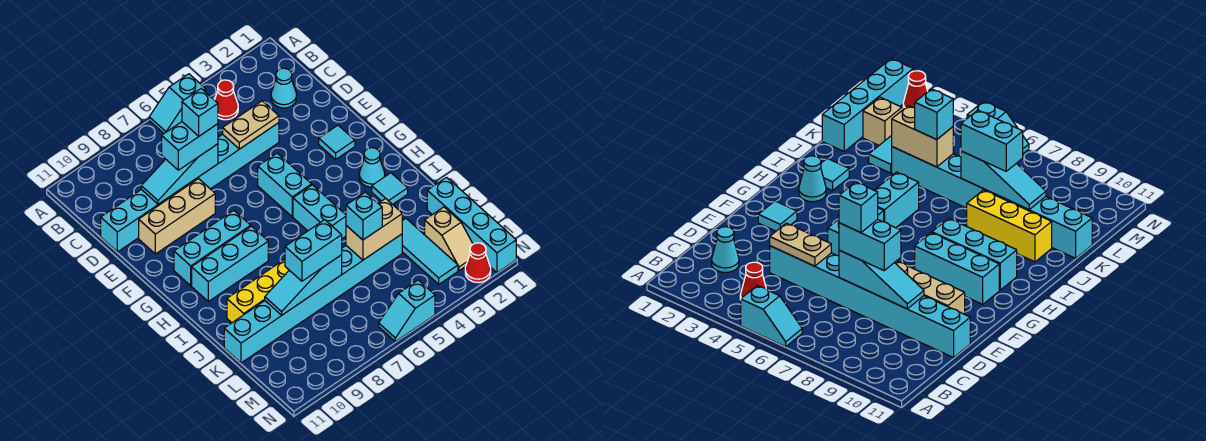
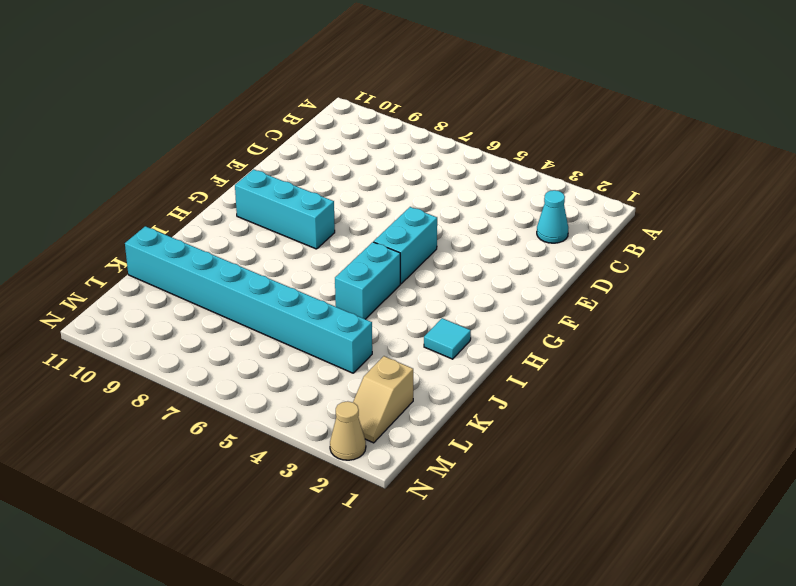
tan 1x1 cone [330,401,366,460] -> red 1x1 cone [465,243,491,283]
none -> cyan 1x2 slope [149,74,206,133]
none -> red 1x1 cone [215,80,238,120]
none -> cyan 1x8 brick [101,123,279,252]

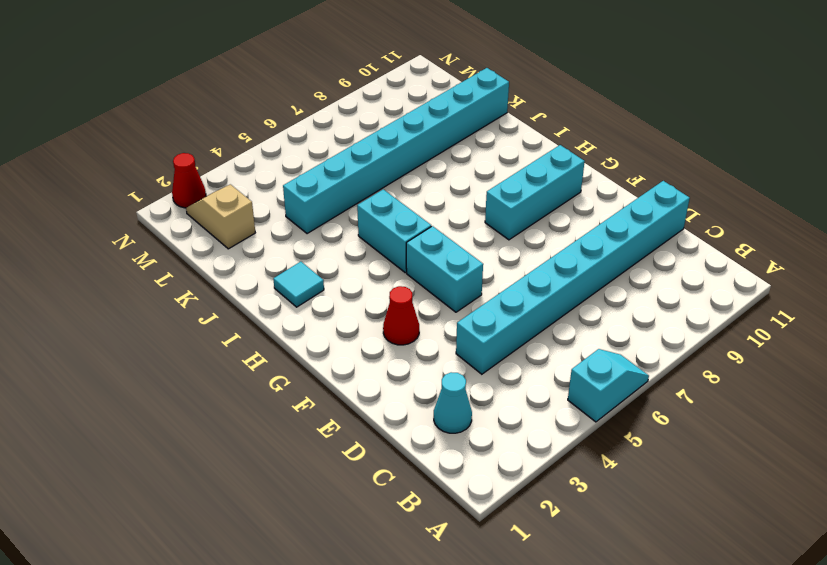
red 1x1 cone [383,286,419,345] -> red 1x1 cone moved to [215,80,238,120]
none -> tan 1x3 brick [139,179,215,254]
none -> cyan 1x1 tile [319,125,355,159]
none -> cyan 1x1 cone [359,148,385,187]

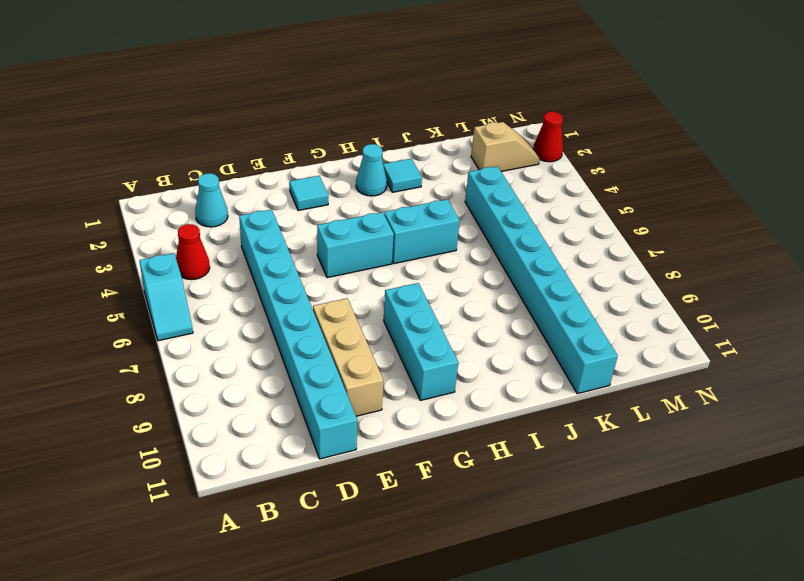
none -> cyan 1x3 brick [192,226,268,301]
none -> yellow 1x3 brick [227,259,289,323]
none -> cyan 1x4 brick [427,177,516,273]

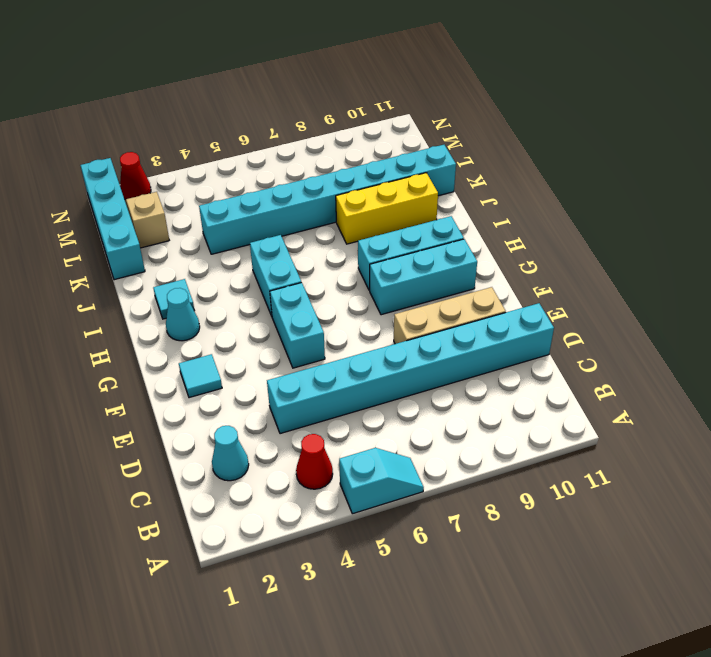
none -> cyan 1x3 tile [402,218,458,284]
none -> cyan 1x2 slope [379,280,435,342]
none -> tan 1x2 plate [223,101,279,149]

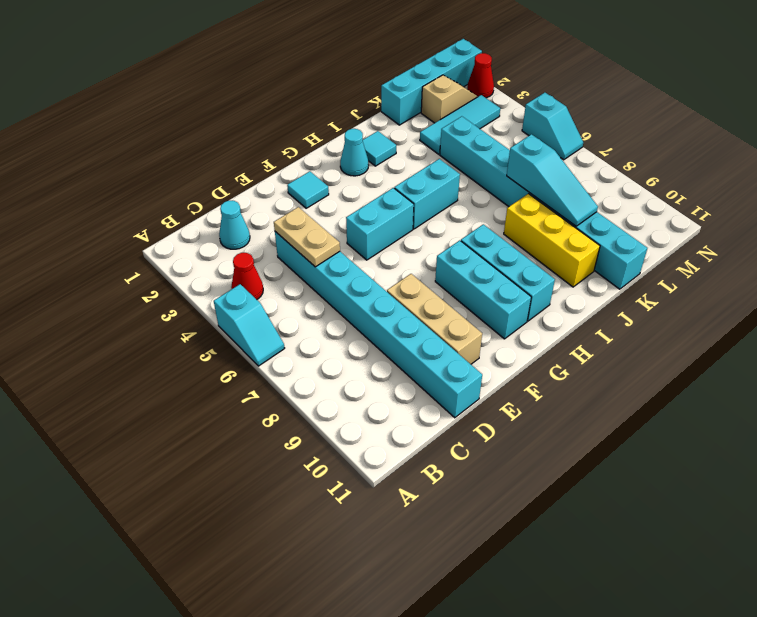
none -> cyan 1x3 slope [141,144,218,204]
none -> tan 1x2 brick [346,198,402,260]
none -> cyan 1x2 brick [162,122,218,170]

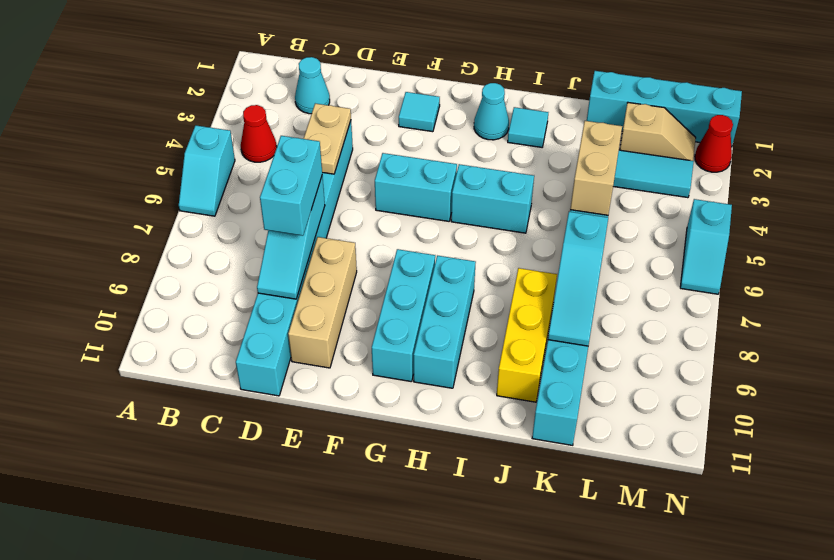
none -> cyan 1x1 brick [346,192,382,240]
none -> cyan 1x2 brick [285,220,342,281]
none -> cyan 1x1 brick [182,89,218,136]

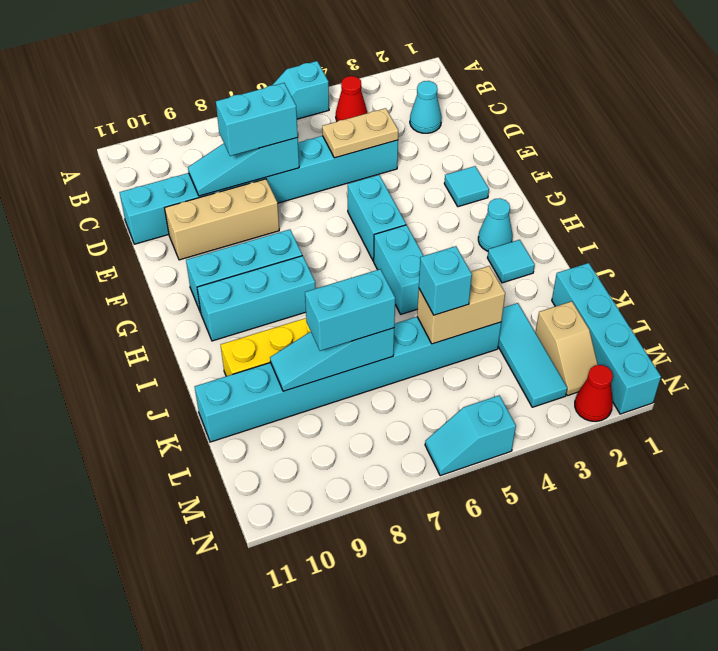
none -> cyan 1x1 brick [182,89,218,136]

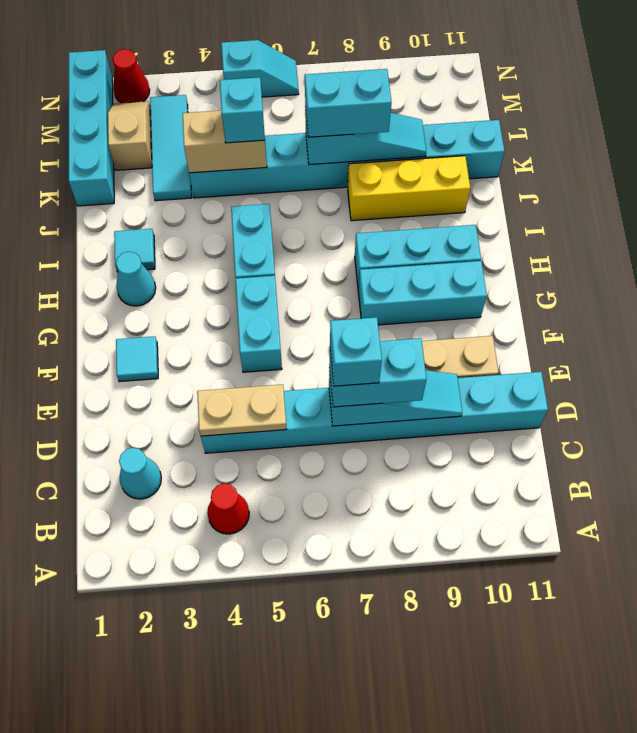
none -> cyan 1x2 slope [149,74,206,133]

